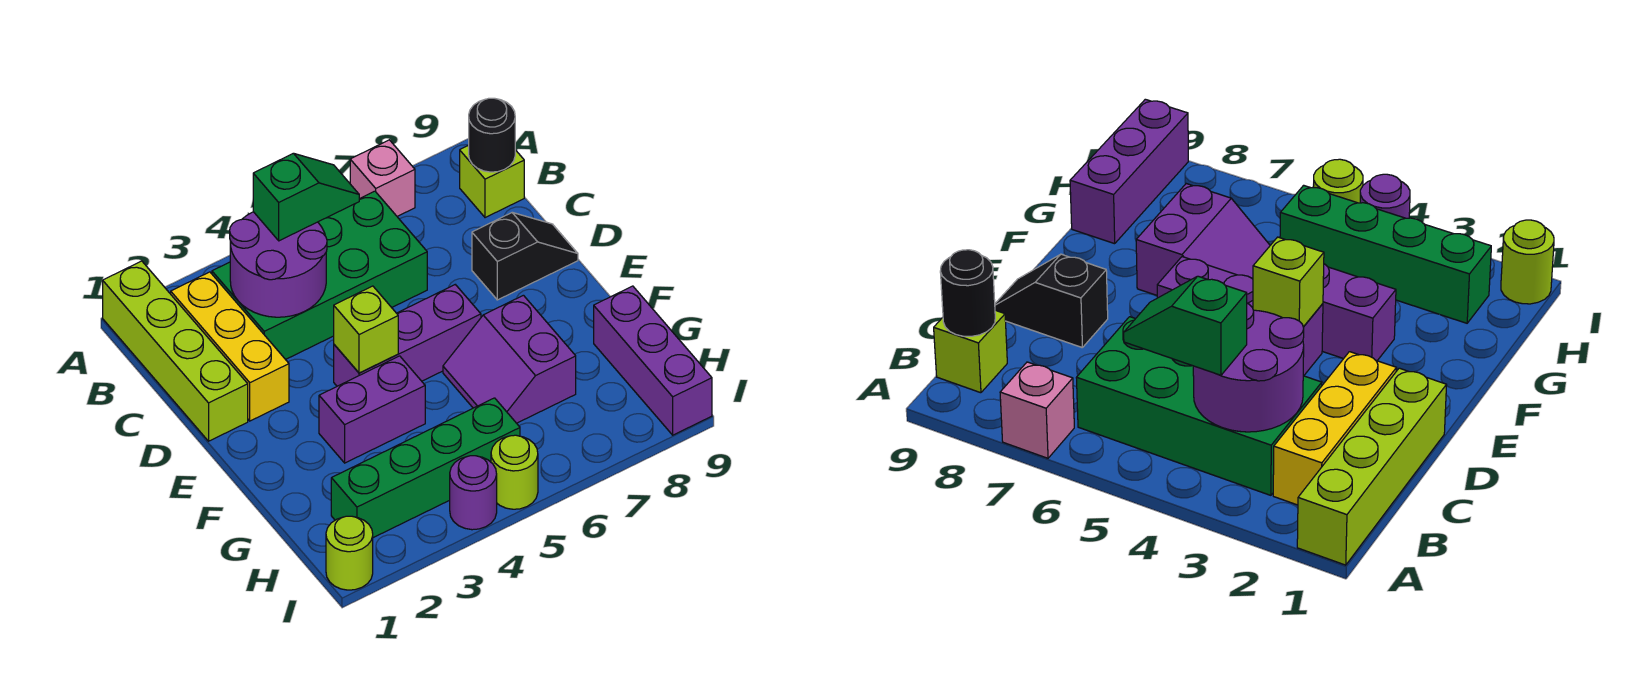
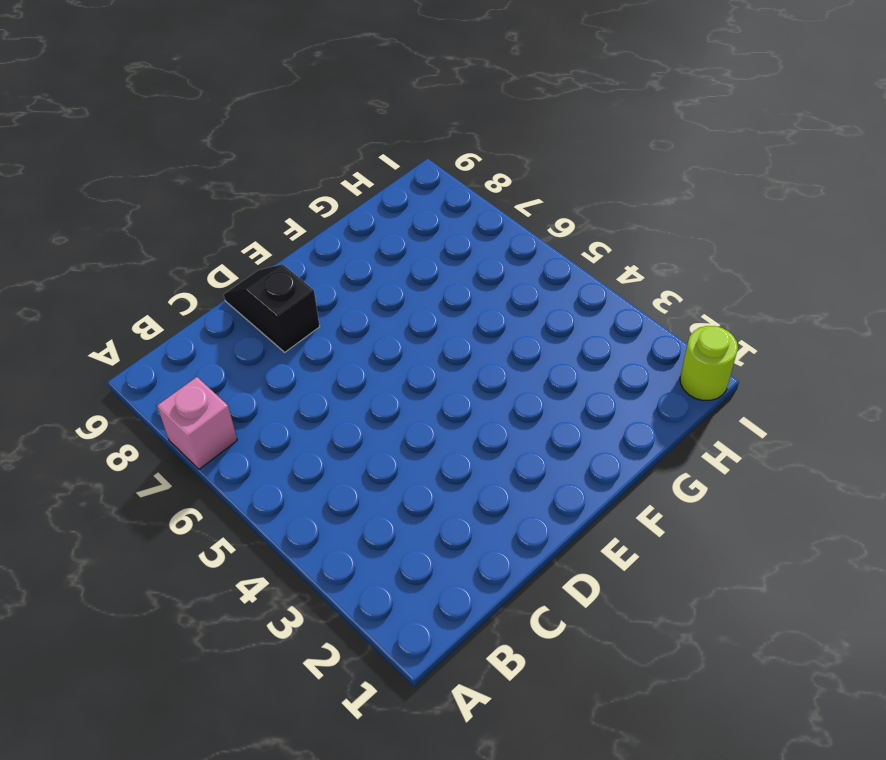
none -> lime 1x4 brick [103,261,248,441]
none -> yellow 1x3 brick [171,272,289,421]
none -> green 2x4 brick [212,191,427,359]

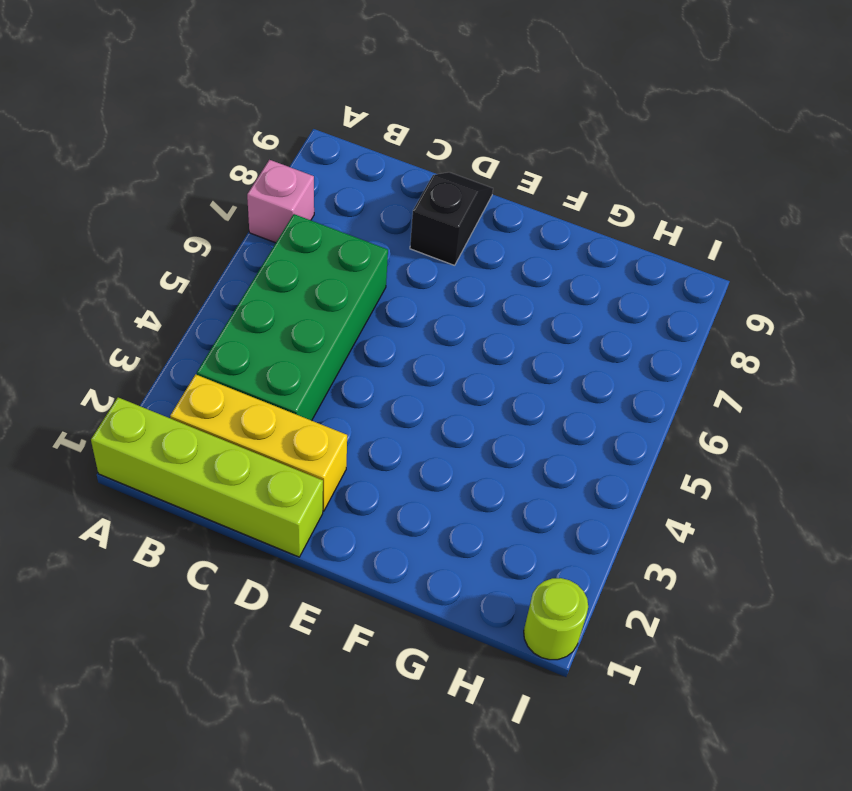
none -> lime 1x1 brick [460,145,524,218]
none -> purple 1x3 brick [334,285,481,386]
none -> purple 1x2 brick [319,356,425,463]

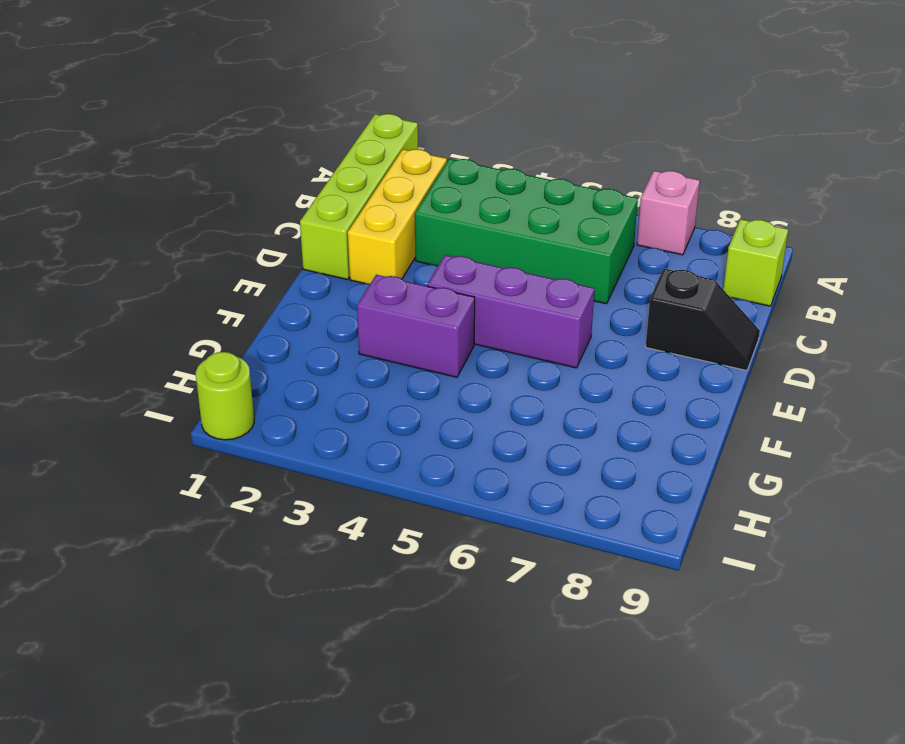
none -> purple 2x2 slope [443,295,576,423]
none -> purple 1x3 brick [594,286,712,435]
none -> green 1x4 brick [331,398,520,538]

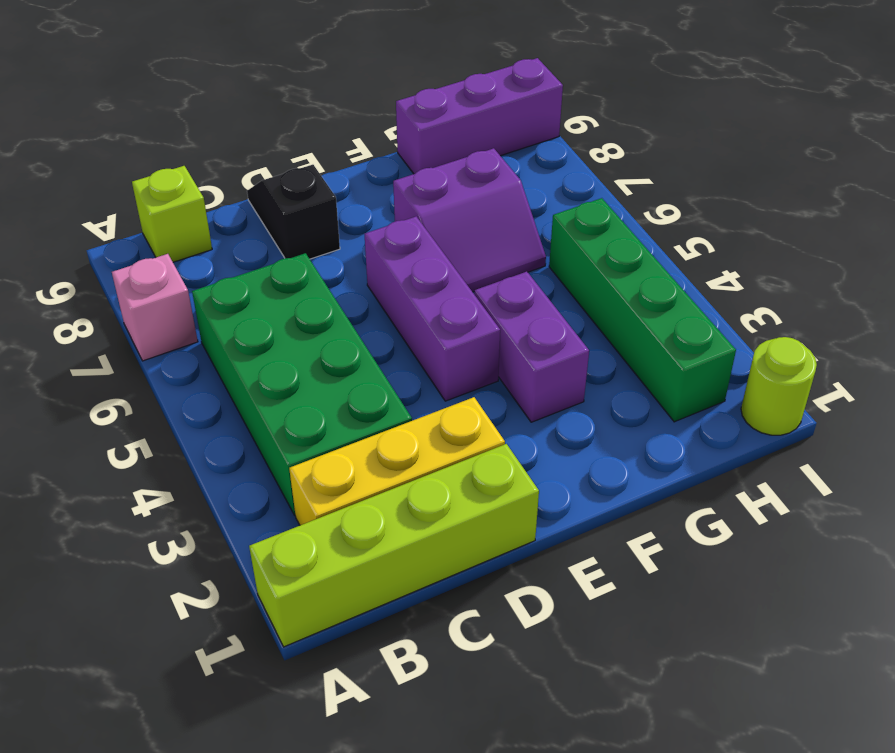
none -> purple 1x1 round brick [450,456,497,530]
none -> lime 1x1 round brick [491,435,538,509]
none -> purple 2x2 round brick [230,212,327,317]

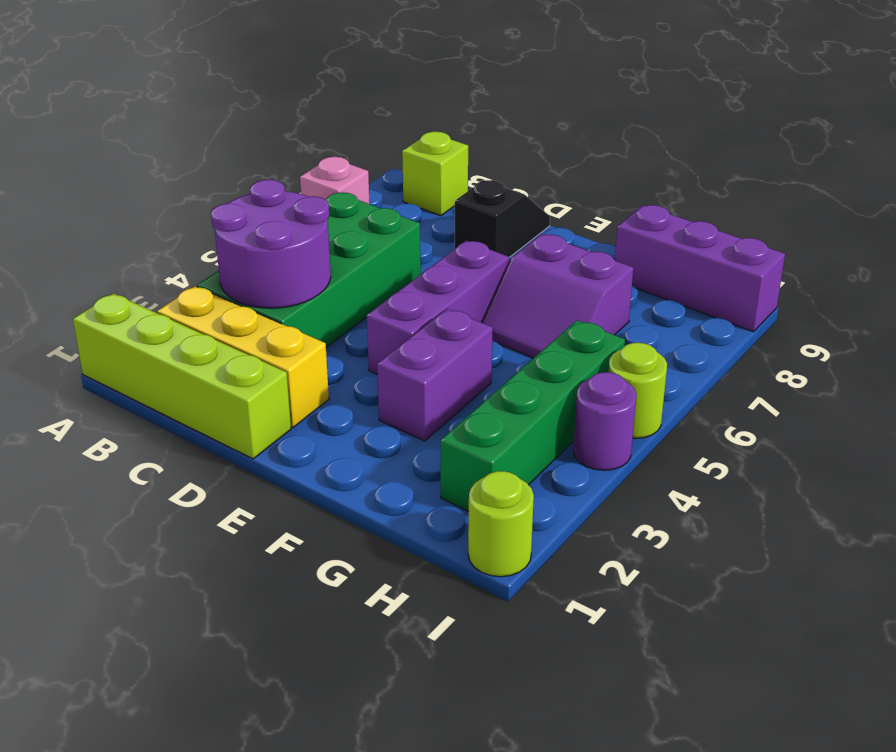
none -> black 1x1 round brick [469,98,515,172]
none -> lime 1x1 brick [334,286,398,373]
none -> green 1x2 slope [253,153,359,241]

